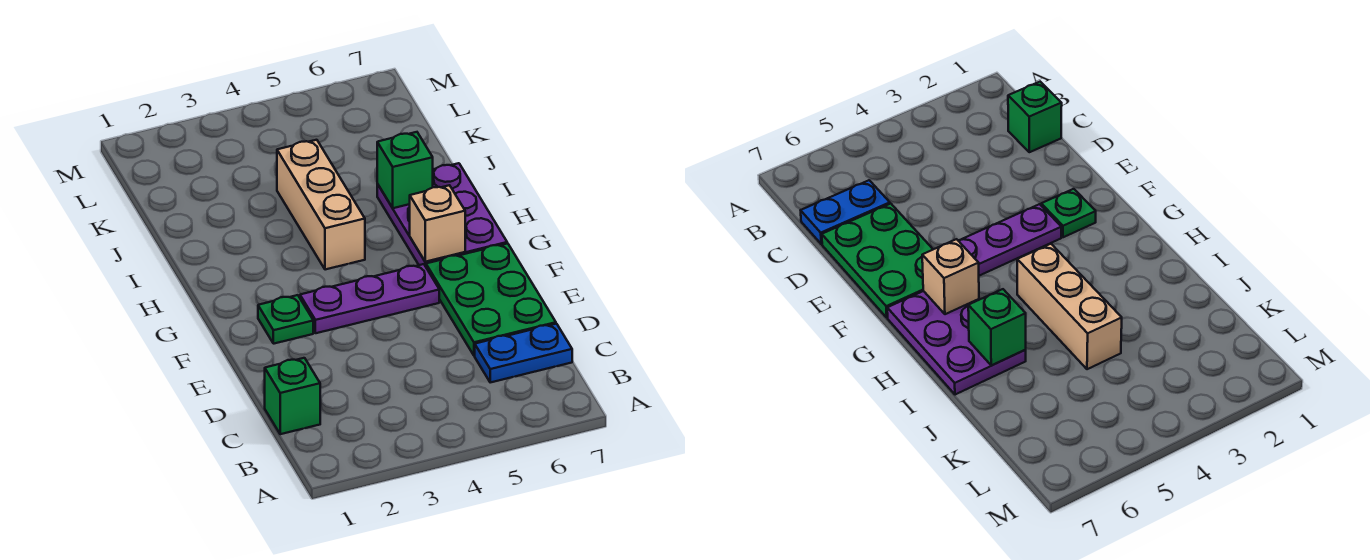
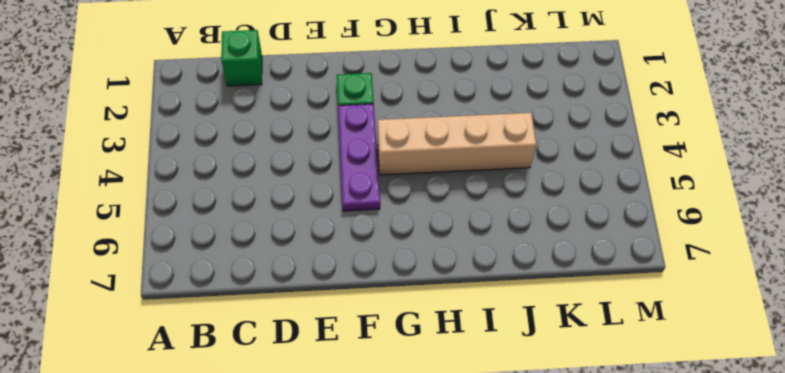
tan 1x4 brick [378,113,536,175] -> tan 1x3 brick [277,140,365,270]
none -> blue 1x2 plate [475,324,572,382]
none -> green 2x3 plate [426,243,556,356]

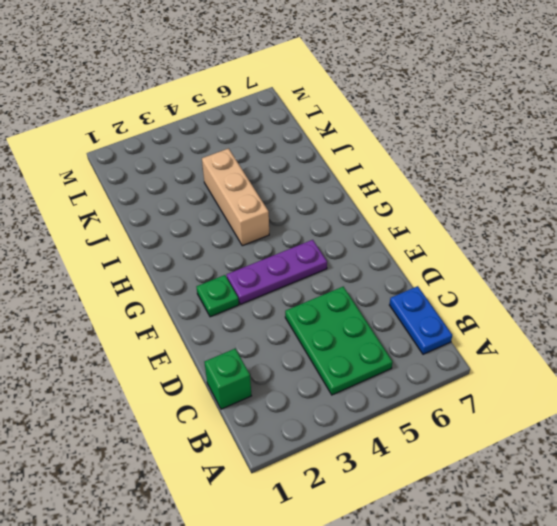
green 2x3 plate [285,287,392,395] -> green 2x3 plate moved to [426,243,556,356]
blue 1x2 plate [390,286,452,354] -> blue 1x2 plate turned to [475,324,572,382]
none -> purple 2x3 plate [377,163,507,267]
none -> tan 1x1 brick [410,185,465,262]

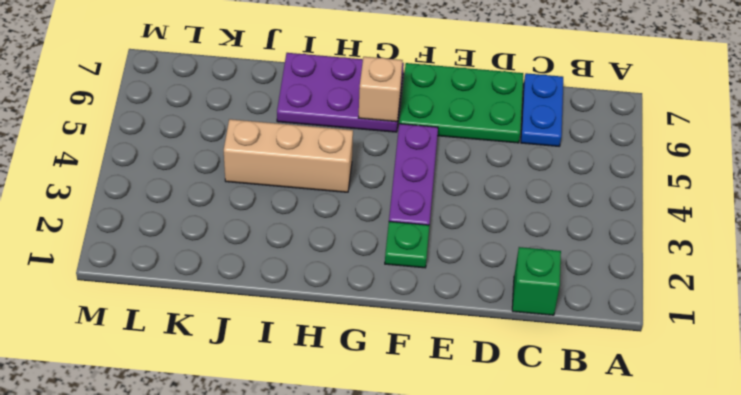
none -> green 1x1 brick [377,132,433,208]

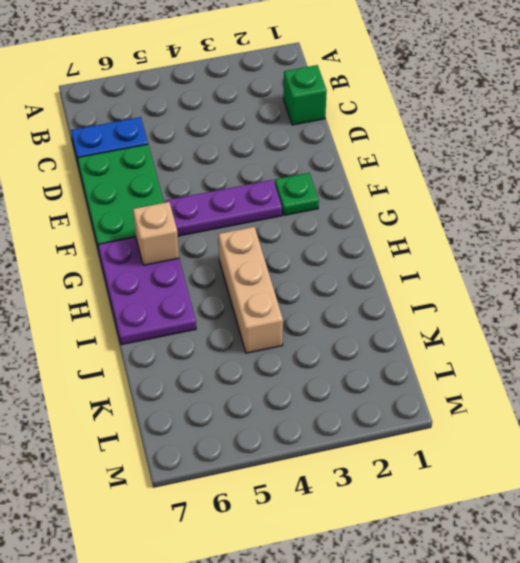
none -> green 1x1 brick [377,132,433,208]

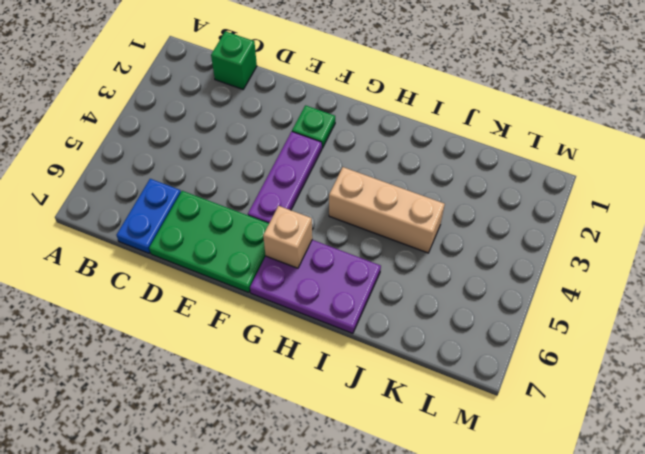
none -> green 1x1 brick [377,132,433,208]

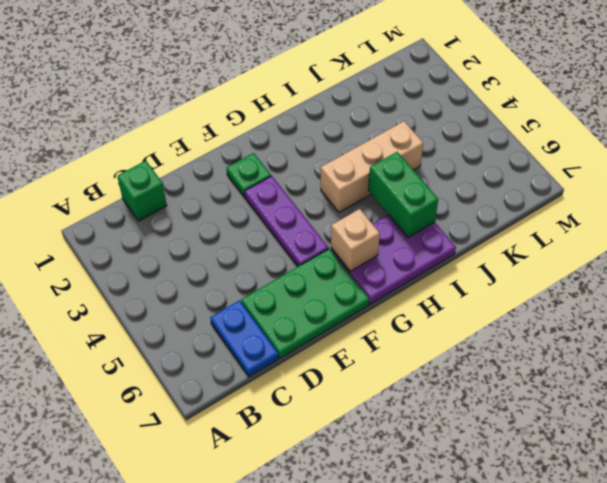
green 1x2 brick [368,152,438,237] -> green 1x1 brick [377,132,433,208]

